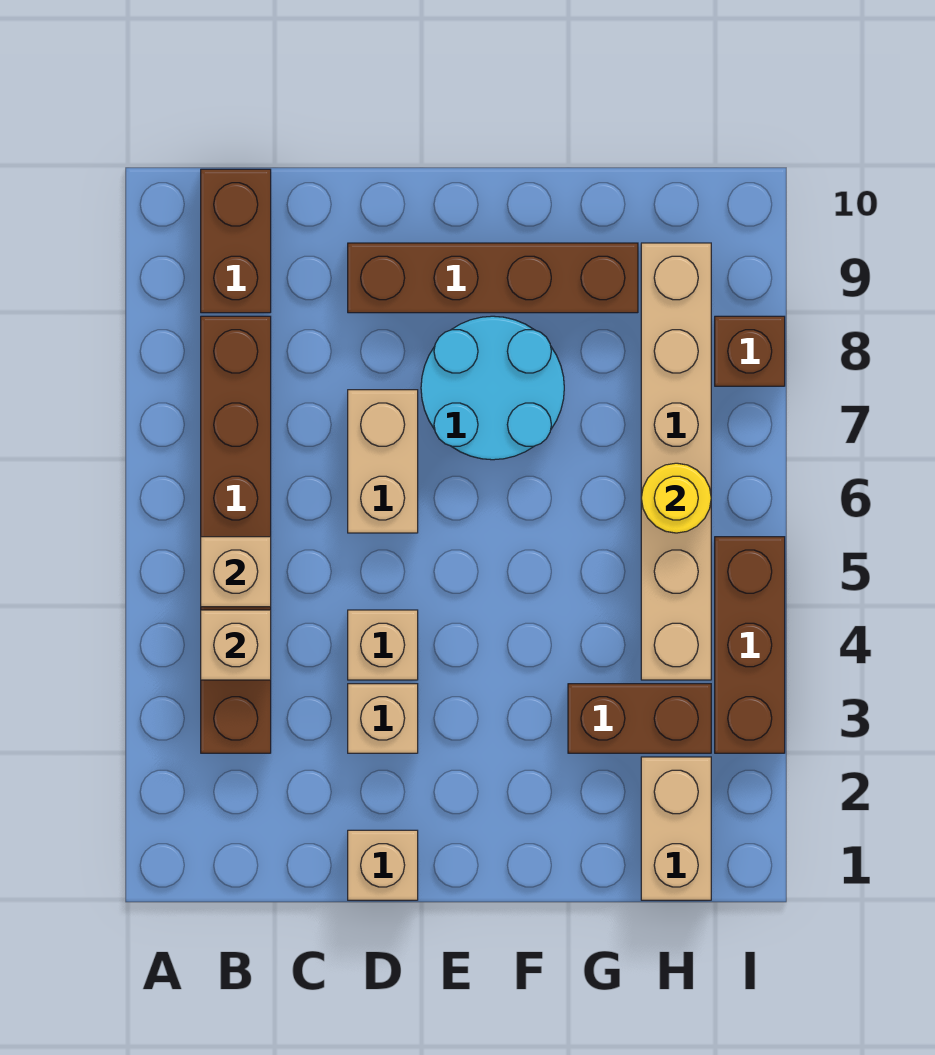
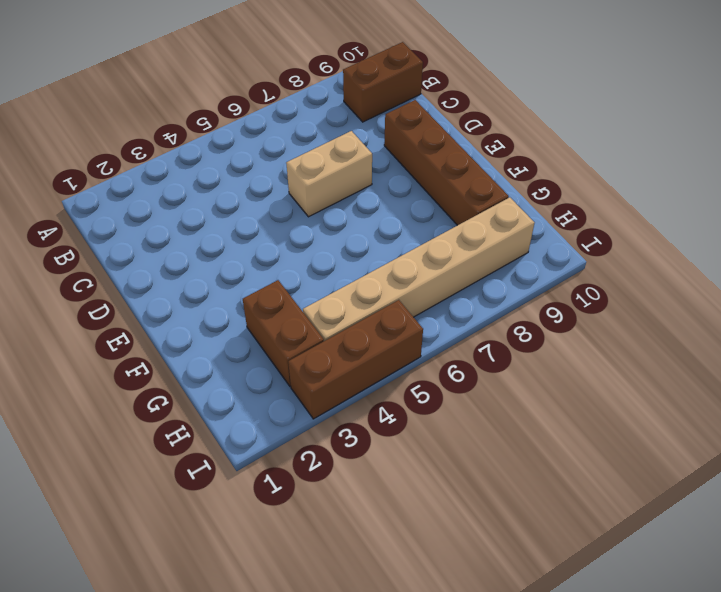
none -> brown 1x6 brick [201,316,271,753]
none -> tan 1x1 brick [348,830,418,900]
none -> tan 1x1 brick [348,684,418,753]

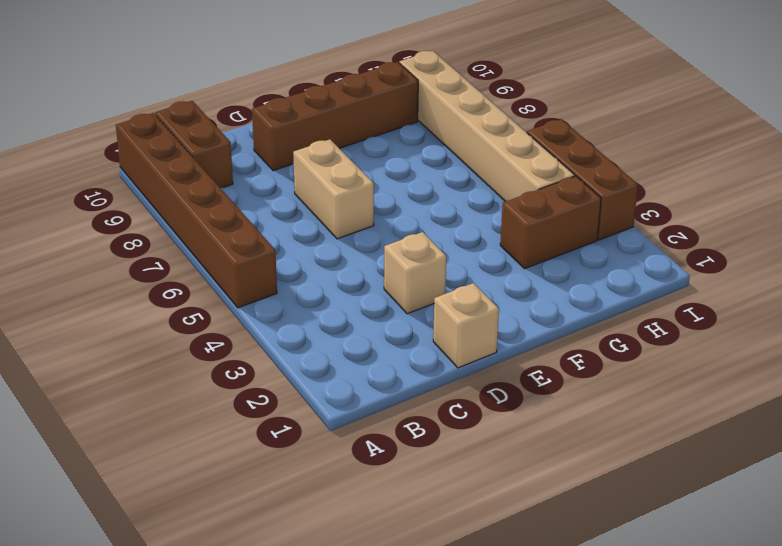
brown 1x6 brick [116,113,277,308] -> brown 1x6 brick moved to [201,316,271,753]
none -> tan 1x1 brick [348,610,418,680]
none -> cyan 2x2 round brick [421,316,564,460]
none -> tan 1x2 brick [641,757,711,900]

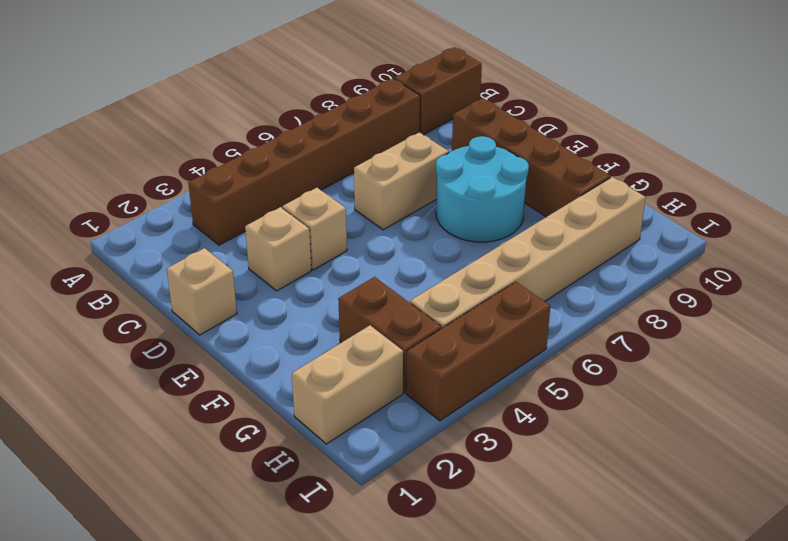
none -> brown 1x1 brick [715,316,785,386]
none -> tan 1x1 brick [201,610,271,680]
none -> tan 1x1 brick [201,537,271,607]

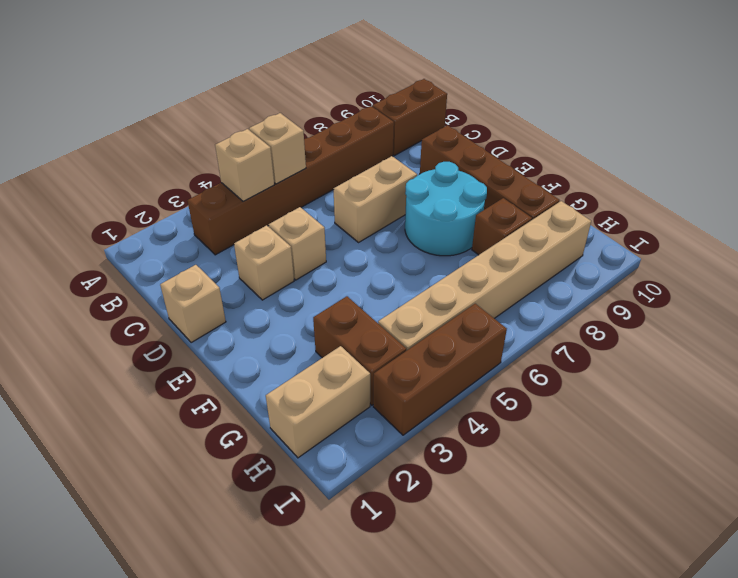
brown 1x1 brick [472,198,532,255] -> brown 1x1 brick moved to [715,316,785,386]
none -> yellow 1x1 round brick [641,463,711,533]

